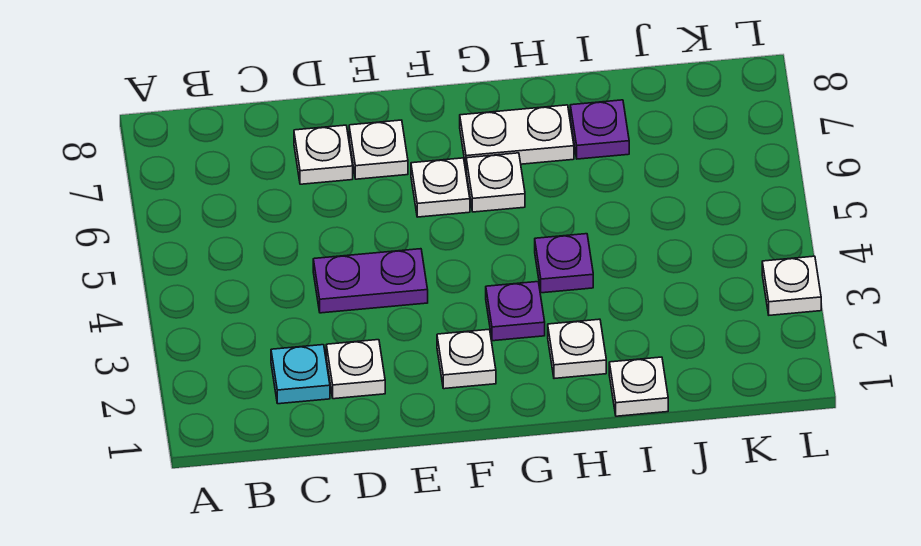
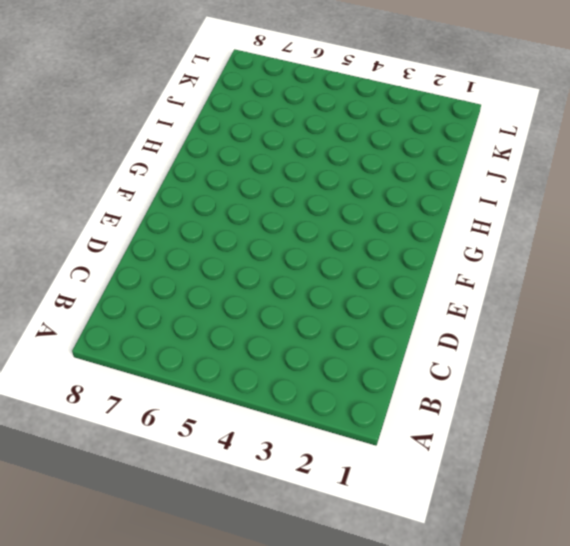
none -> cyan 1x1 plate [271,345,330,404]
none -> white 1x1 plate [326,340,385,399]
none -> purple 1x2 plate [313,249,428,313]

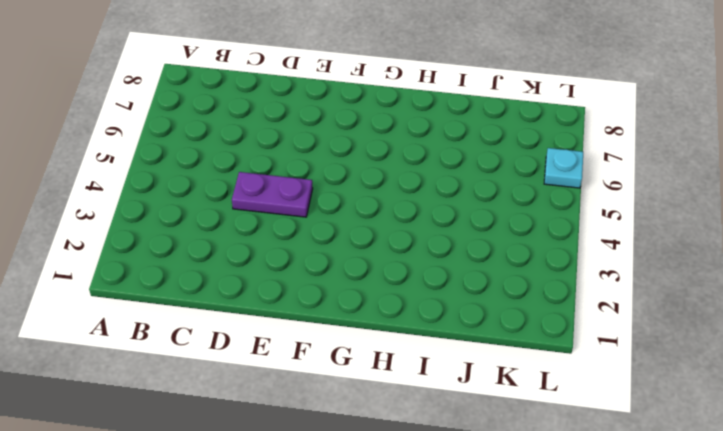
cyan 1x1 plate [544,148,583,188] -> cyan 1x1 plate moved to [271,345,330,404]
none -> white 1x1 plate [326,340,385,399]
none -> white 1x1 plate [294,125,353,184]
none -> white 1x1 plate [349,120,408,179]

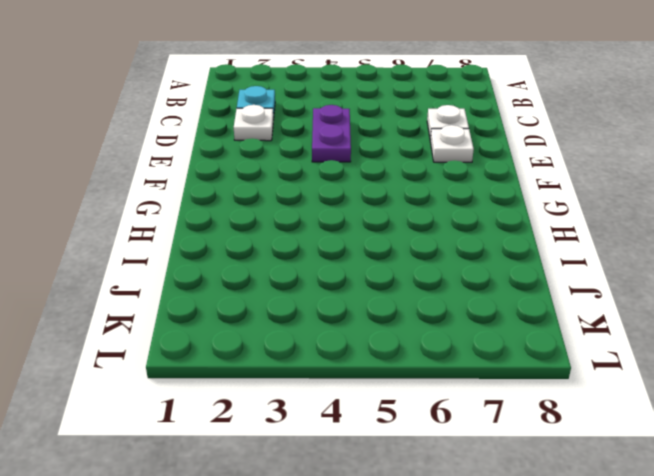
none -> white 1x1 plate [437,330,496,389]
none -> white 1x1 plate [411,158,470,217]
none -> purple 1x1 plate [486,282,545,341]

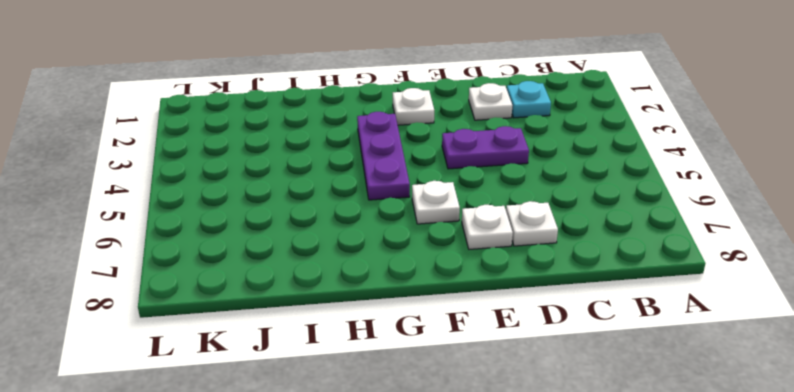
purple 1x3 plate [357,112,410,200] -> purple 1x1 plate [486,282,545,341]
none -> white 1x1 plate [466,153,525,212]
none -> white 1x2 plate [460,105,574,166]
none -> white 1x1 plate [548,319,606,379]

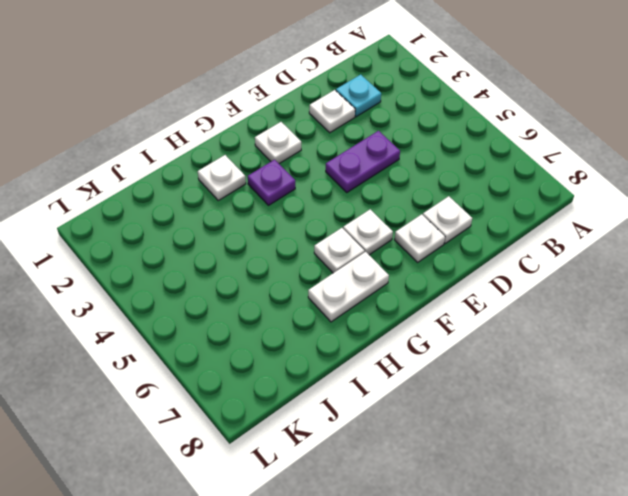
none -> purple 1x1 plate [535,234,593,293]
none -> white 1x1 plate [609,357,668,416]
none -> purple 1x1 plate [570,100,629,159]

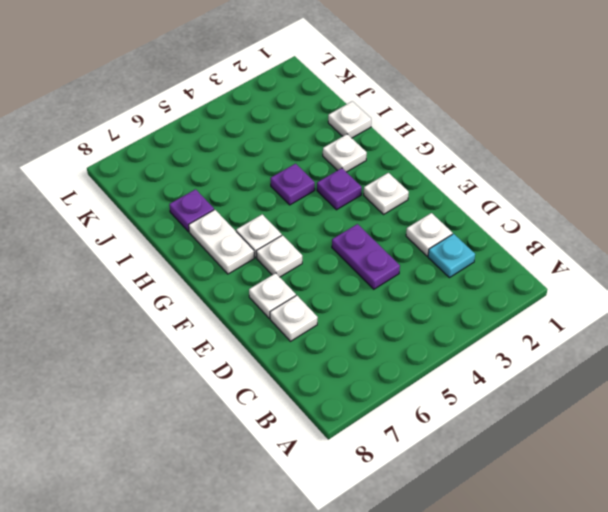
none -> white 1x1 plate [762,256,821,315]

